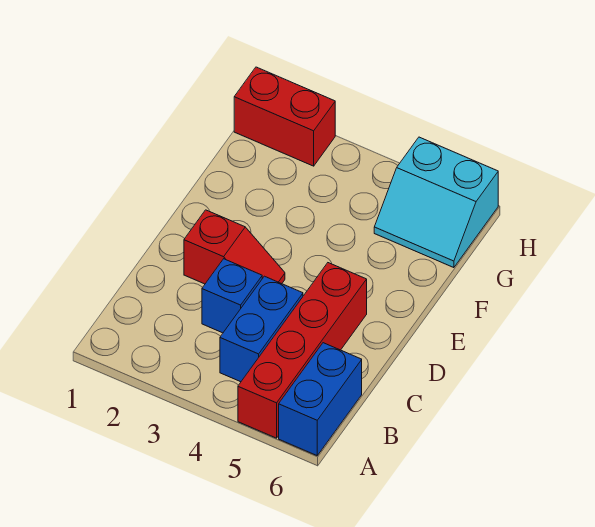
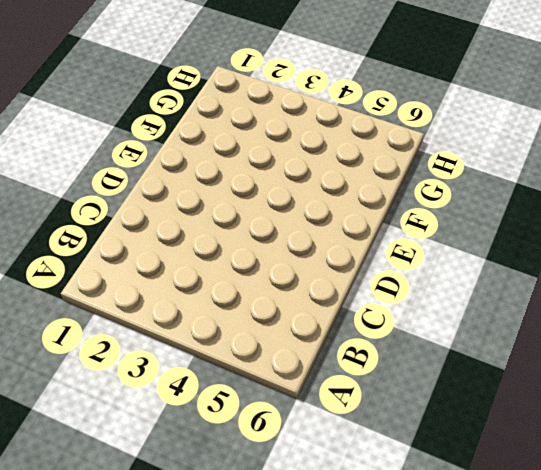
none -> red 1x4 brick [238,263,367,438]
none -> blue 1x2 brick [279,343,362,455]

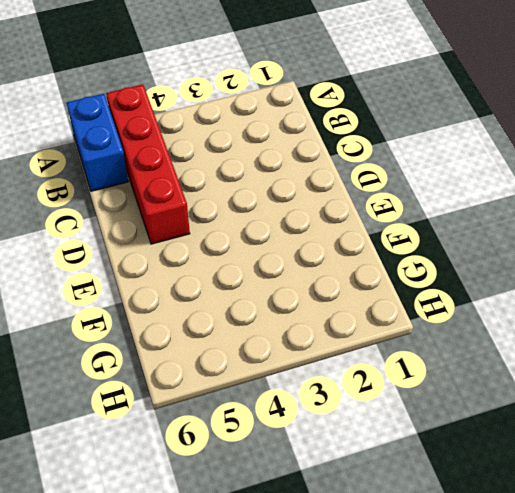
none -> blue 1x2 brick [220,276,303,382]
none -> blue 1x1 brick [202,259,262,333]

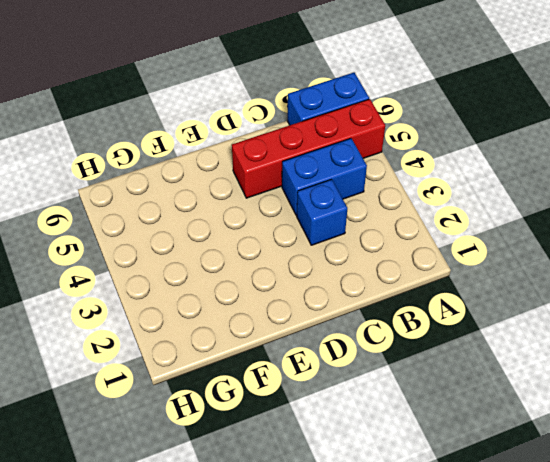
none -> red 1x2 slope [184,210,285,284]
none -> cyan 2x2 slope [374,137,498,268]

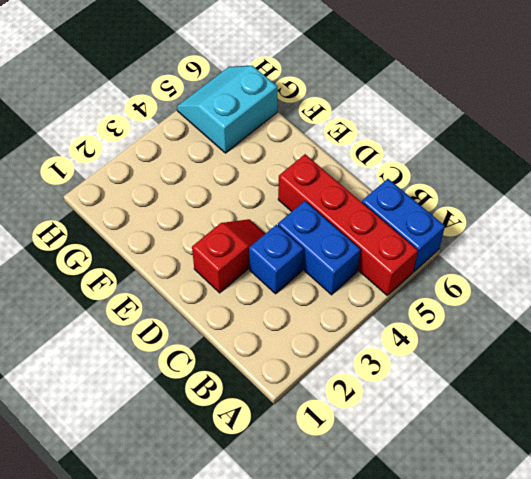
cyan 2x2 slope [177,66,278,153] -> cyan 2x2 slope turned to [374,137,498,268]
none -> red 1x2 brick [234,67,335,166]

